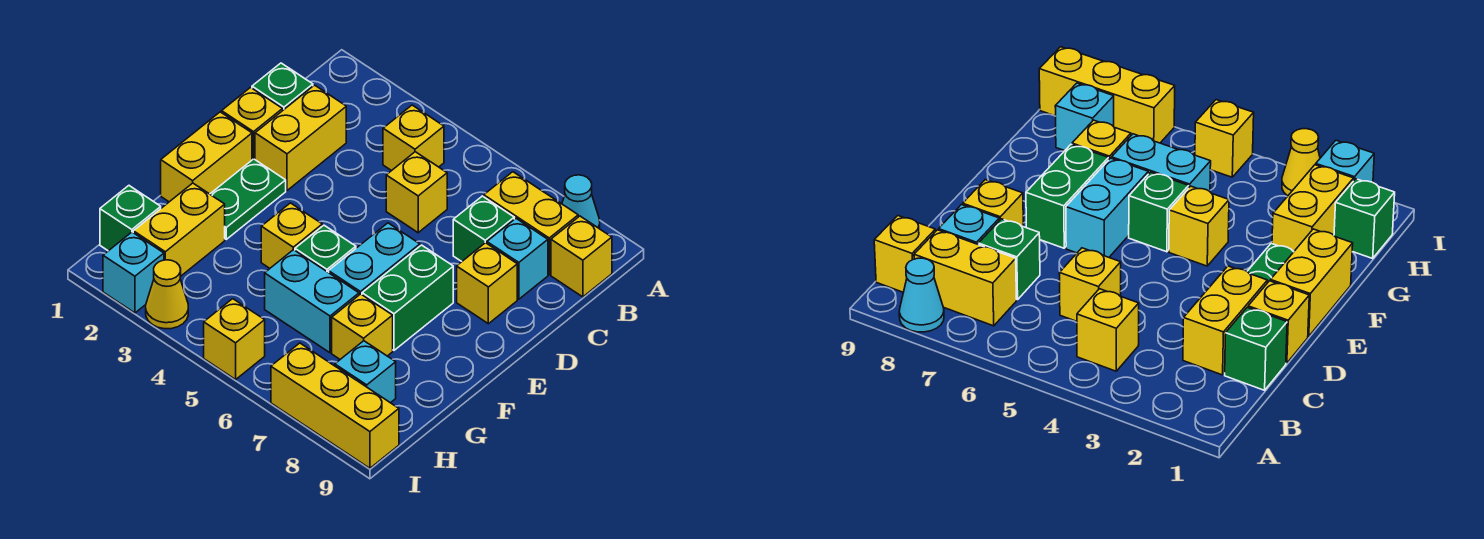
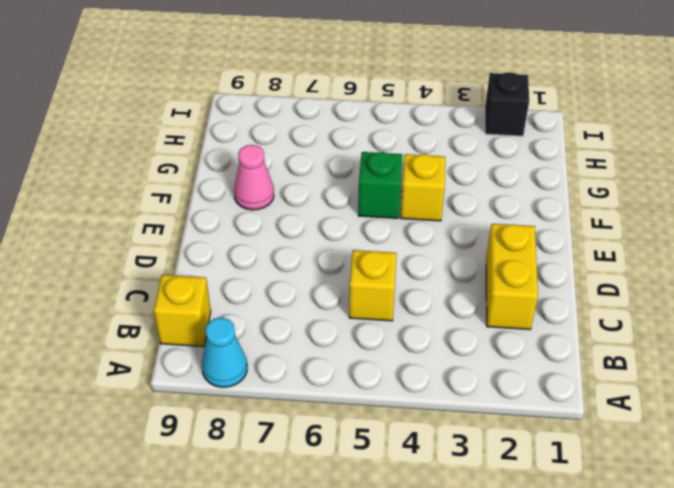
pink 1x1 cone [234,145,274,210] -> none
black 1x1 brick [485,72,529,136] -> cyan 1x1 brick [103,232,164,313]
none -> yellow 1x1 brick [383,105,444,171]
none -> yellow 1x2 brick [484,172,578,275]
none -> green 1x1 brick [252,63,313,110]

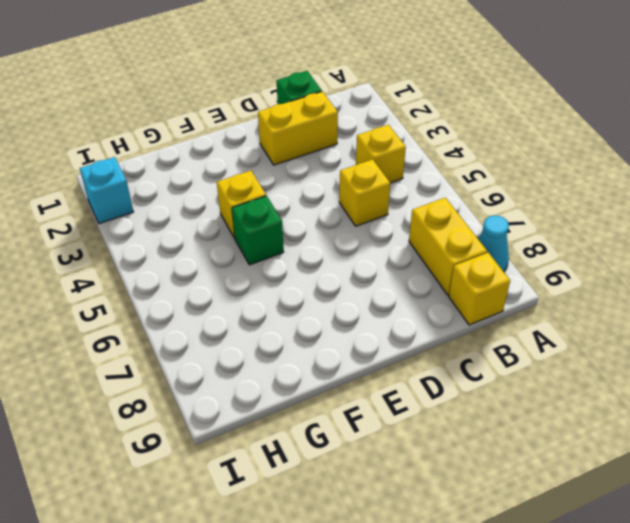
none -> green 1x1 brick [453,196,514,261]
none -> cyan 1x1 brick [487,219,548,299]
none -> yellow 1x1 brick [222,88,283,160]

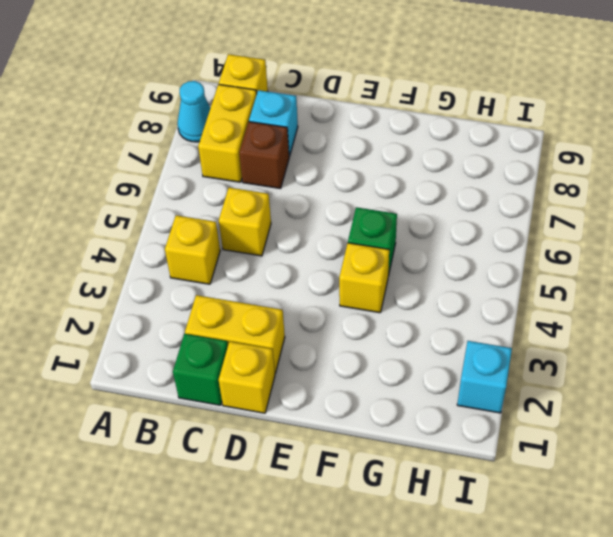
brown 1x1 brick [239,122,289,189] -> green 1x1 brick [453,196,514,261]
none -> yellow 1x1 brick [457,243,517,324]
none -> yellow 1x2 brick [161,112,252,202]
none -> green 1x2 plate [210,159,286,239]

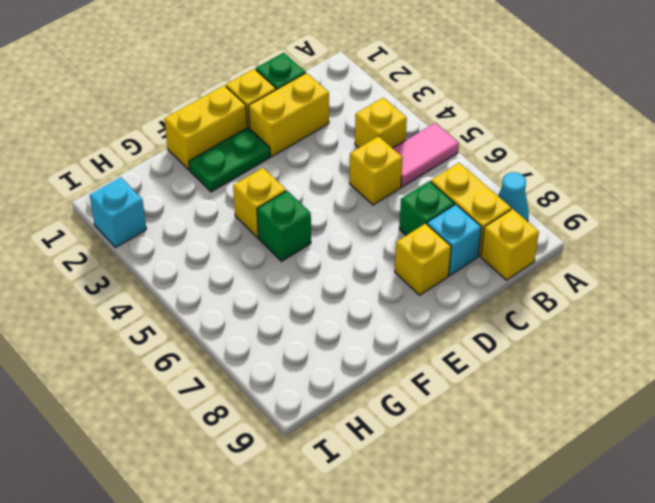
pink 1x2 tile [393,123,459,187] -> none
none -> cyan 1x2 brick [329,223,420,295]
none -> green 1x2 brick [362,245,453,350]
none -> yellow 1x2 brick [133,183,225,277]

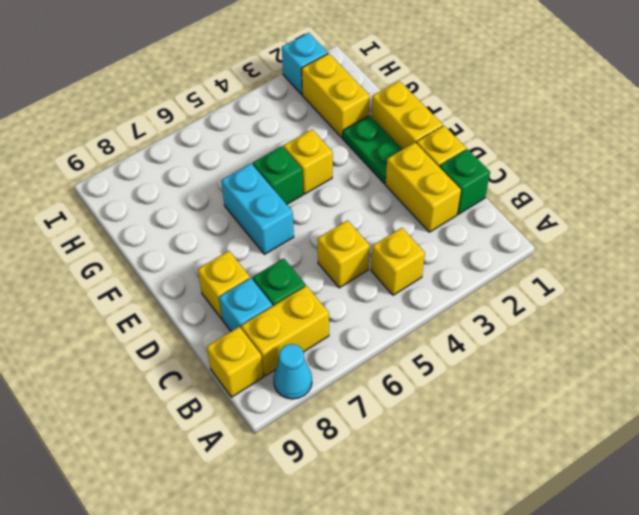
none -> green 1x2 brick [362,245,453,350]
none -> cyan 1x2 brick [265,250,359,353]
none -> yellow 1x1 brick [332,294,393,359]

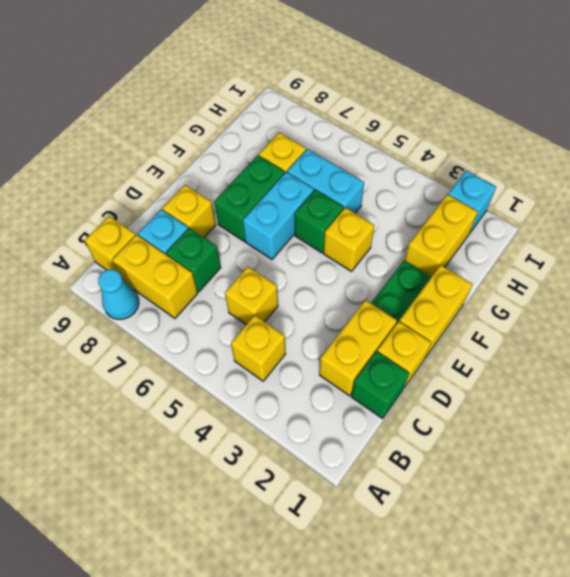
none -> green 1x1 brick [100,186,161,251]
none -> cyan 1x1 brick [335,341,396,403]
none -> yellow 1x1 cone [146,260,188,329]

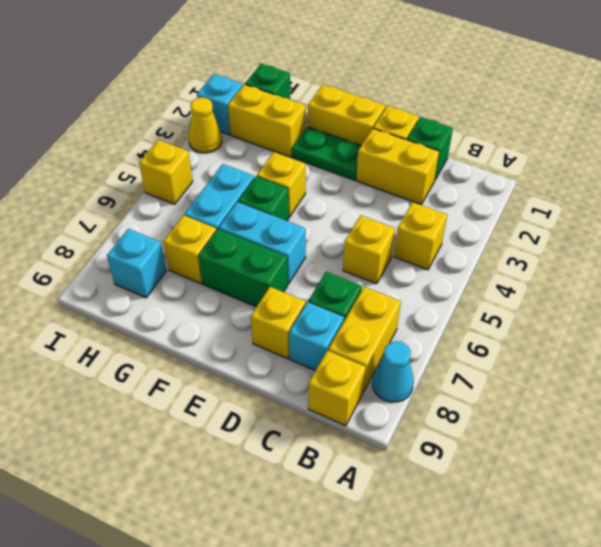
none -> yellow 1x3 brick [271,343,399,468]

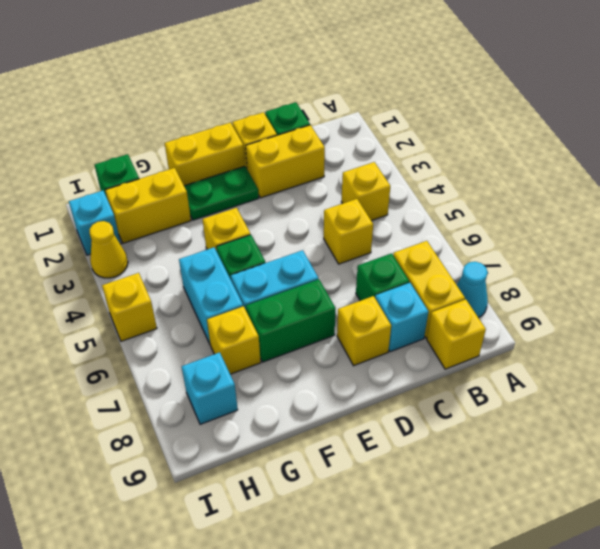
none -> yellow 1x3 brick [271,343,399,468]

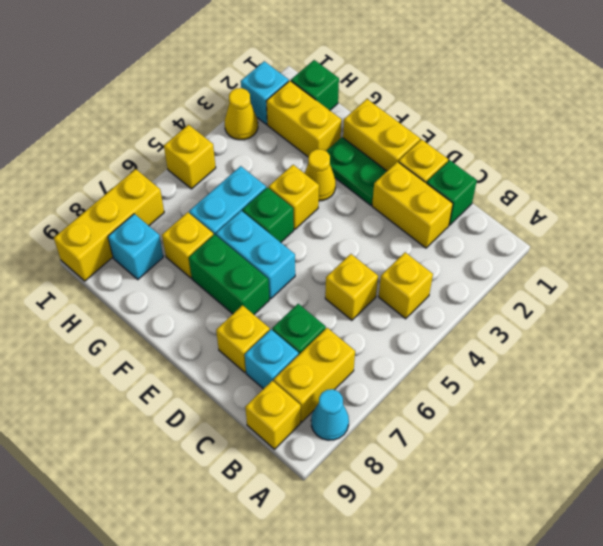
yellow 1x1 cone [305,149,336,201] -> none

